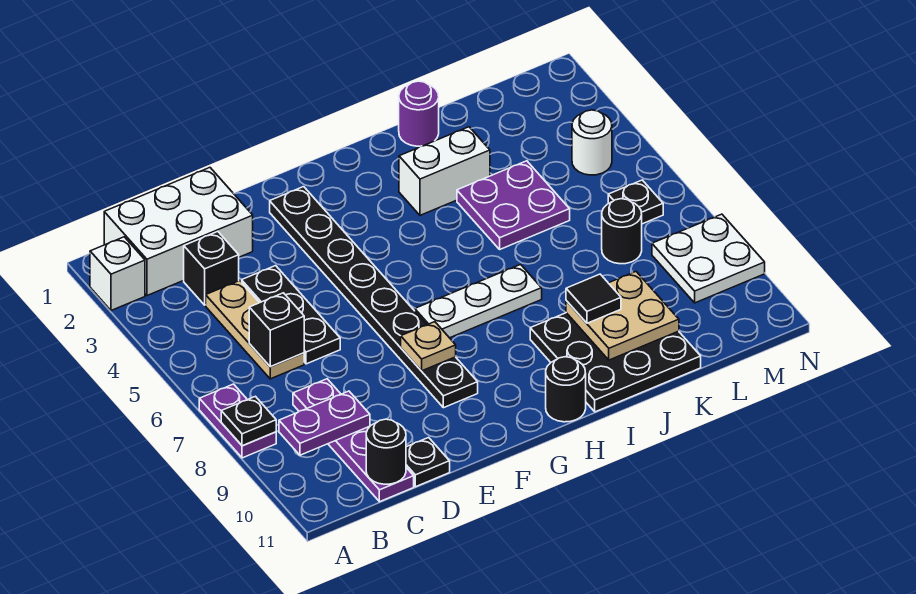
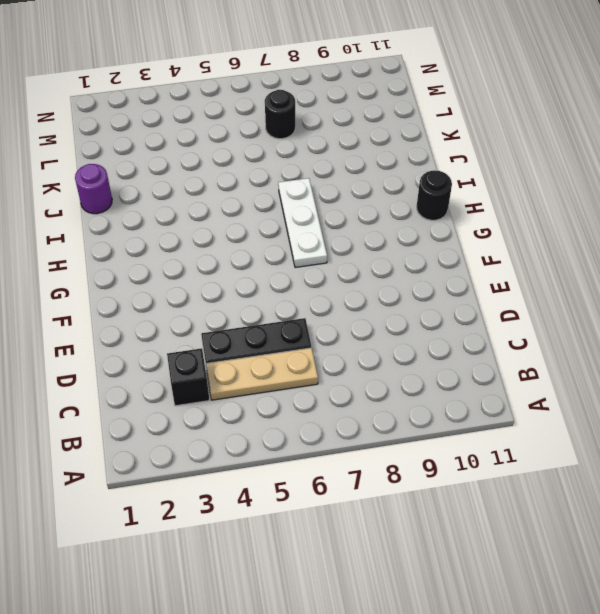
none -> white 1x1 brick [90,237,145,311]
none -> purple 1x2 plate [199,384,276,458]
none -> white 2x3 brick [104,168,253,296]

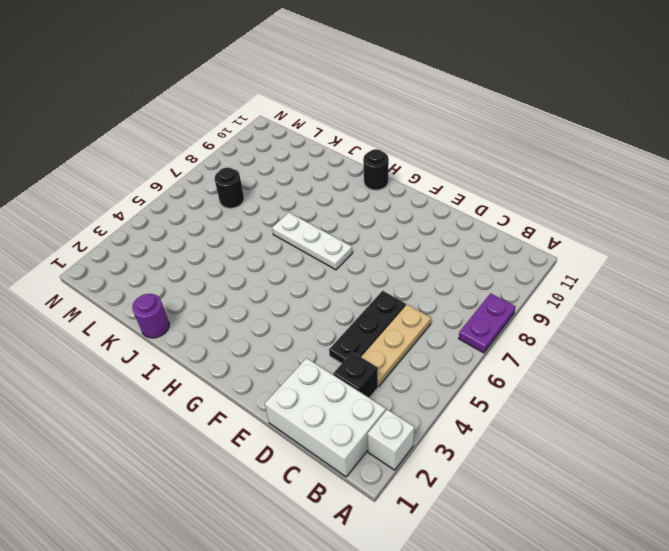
none -> purple 1x4 plate [293,379,414,502]
none -> black 1x1 plate [406,438,450,487]
none -> black 1x8 plate [270,187,478,408]

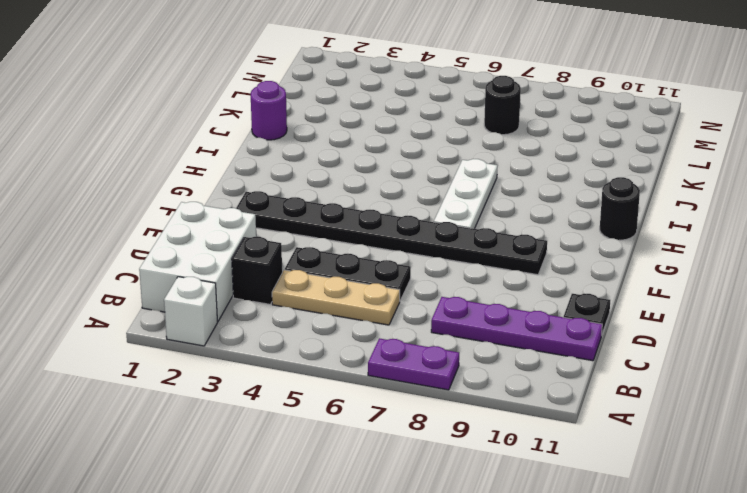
none -> white 1x2 brick [399,127,490,215]
none -> black 3x3 plate [530,313,701,412]
none -> purple 2x2 plate [457,161,570,249]

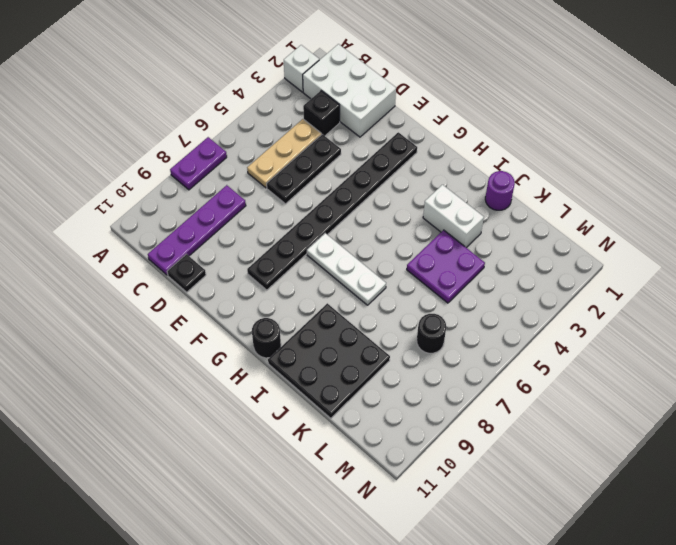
none -> white 1x1 round brick [572,110,612,175]
none -> black 1x1 plate [608,180,663,224]
none -> white 2x2 plate [652,214,765,303]

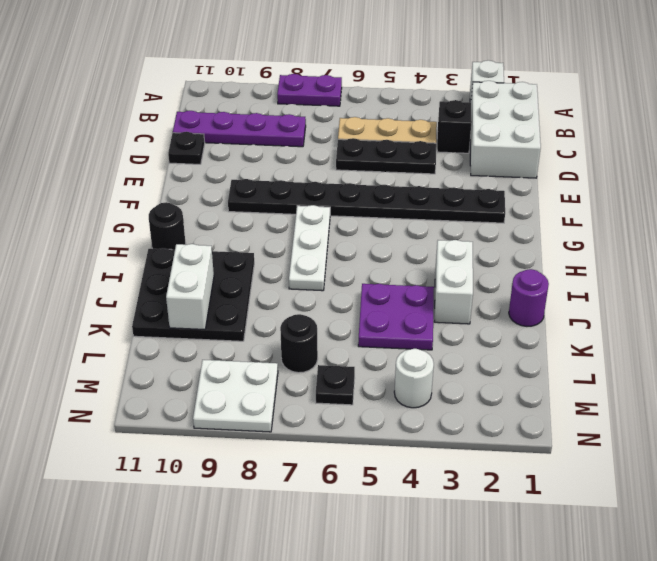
white 1x2 brick [166,244,214,330] -> tan 2x2 plate [566,272,679,360]
none -> black 1x1 plate [221,396,276,446]
none -> purple 1x2 plate [279,391,370,455]
none -> black 1x1 brick [249,293,304,367]

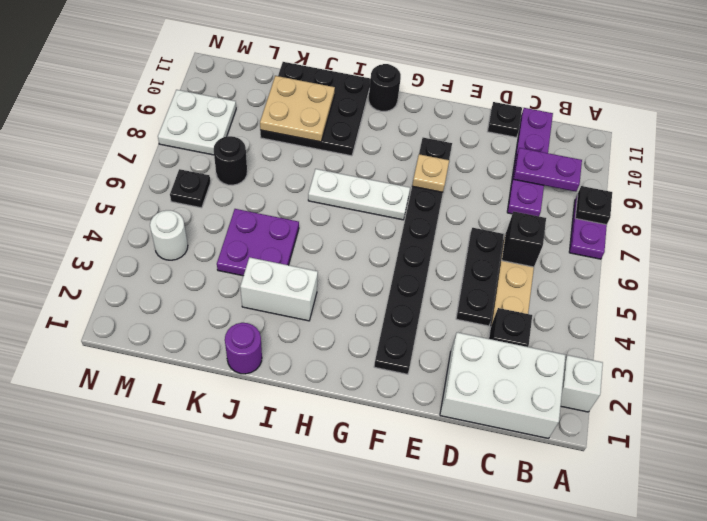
none -> black 1x1 round brick [366,419,406,484]
none -> black 1x1 tile [566,274,621,323]

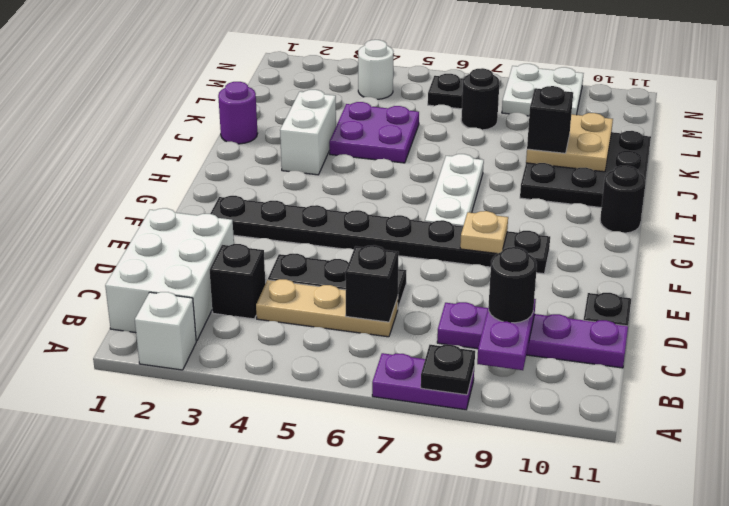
black 1x1 round brick [488,247,537,323] -> black 1x1 round brick moved to [366,419,406,484]
black 1x1 brick [527,86,573,153] -> black 1x1 tile [566,274,621,323]

